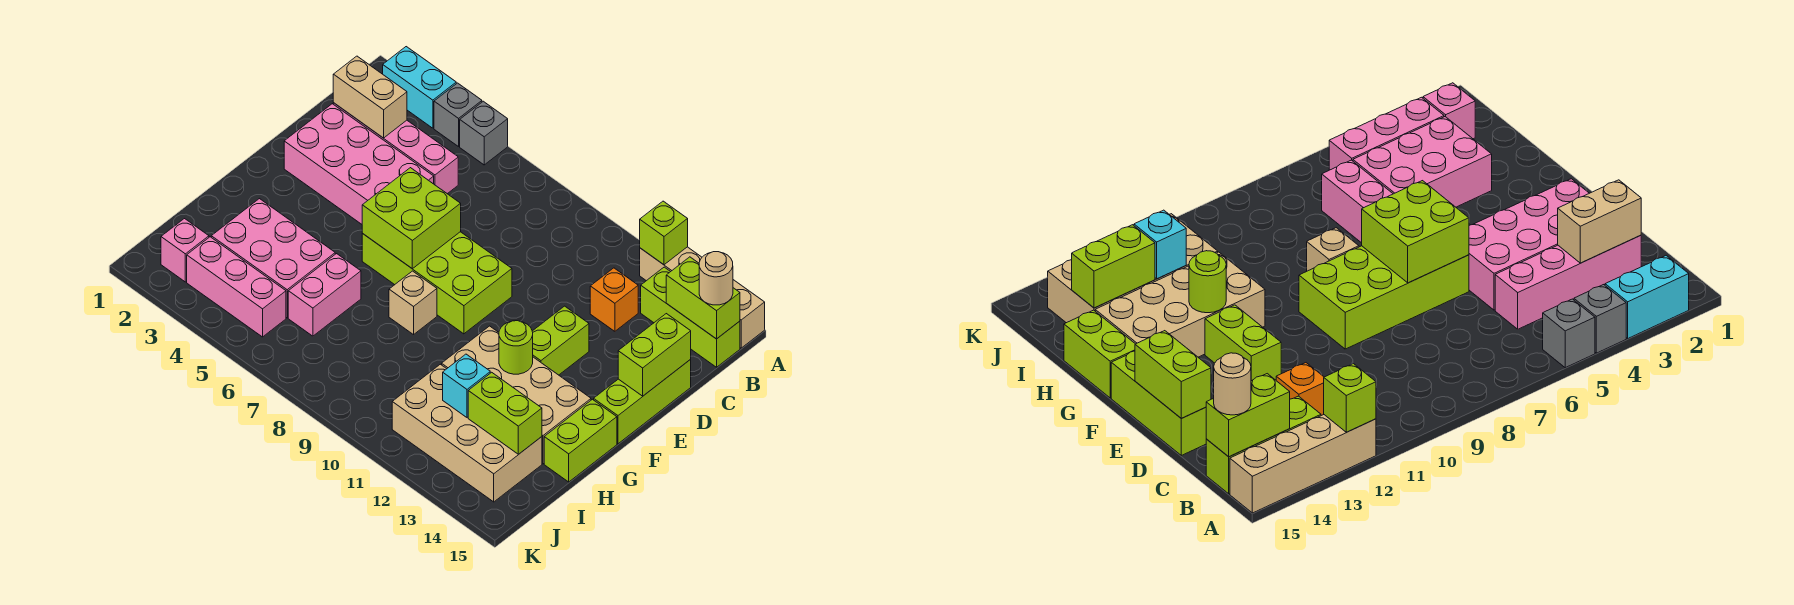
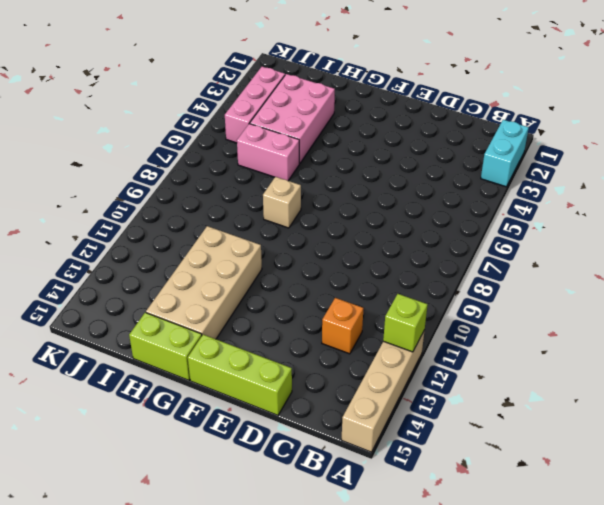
none -> grey 1x1 brick [434,83,482,147]
none -> grey 1x1 brick [460,101,508,165]
none -> lime 1x3 brick [641,267,740,367]

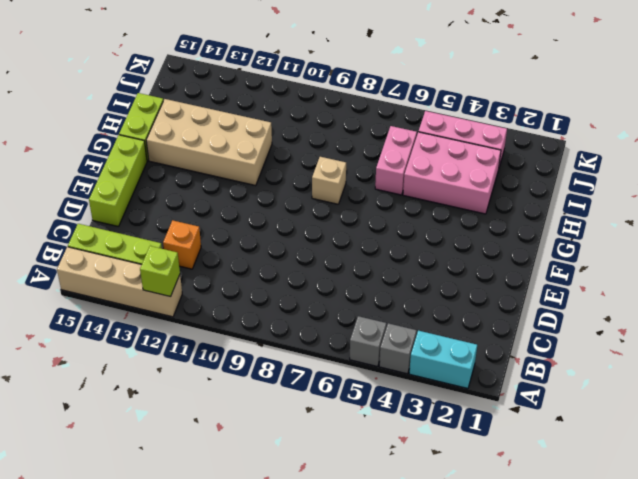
none -> pink 1x4 brick [333,103,458,194]
none -> pink 2x4 brick [284,104,434,224]
none -> lime 2x4 brick [362,232,512,334]

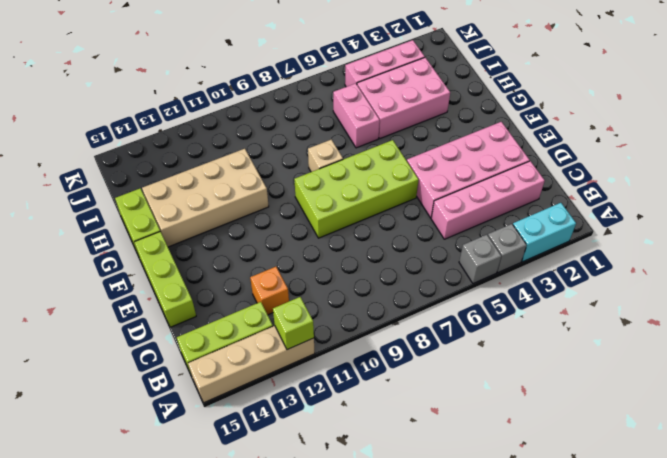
none -> lime 1x2 brick [532,306,589,375]
none -> tan 2x4 brick [392,364,542,502]
none -> pink 1x1 brick [161,219,209,282]

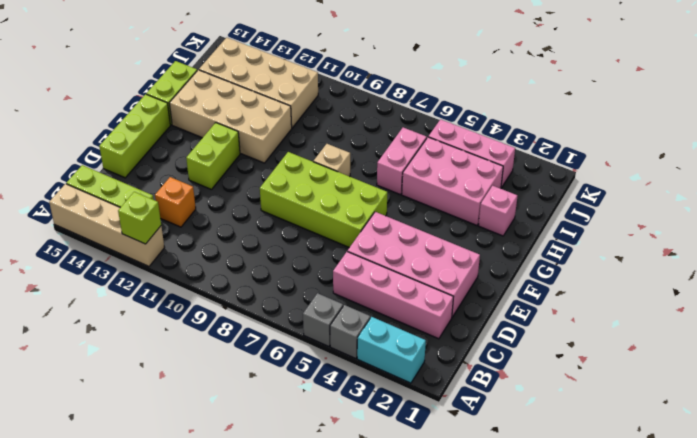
pink 1x1 brick [478,186,517,236] -> pink 1x1 brick moved to [161,219,209,282]
none -> lime 1x2 brick [666,257,740,339]
none -> tan 1x2 brick [333,56,407,138]
none -> lime 1x2 brick [618,314,691,396]

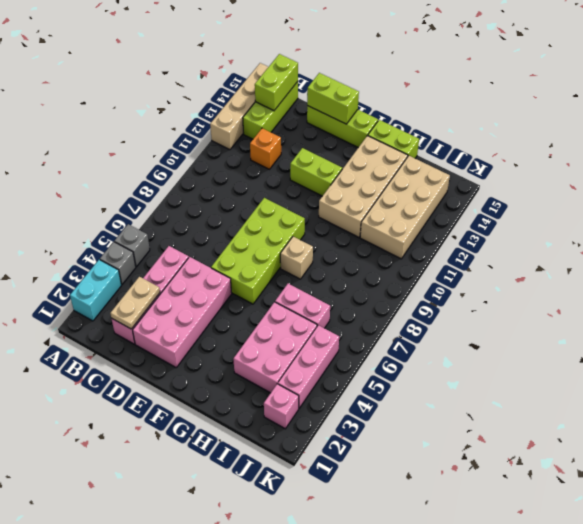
tan 1x2 plate [110,277,160,329] -> tan 1x2 brick [333,56,407,138]
none -> lime 1x1 brick [640,201,688,265]
none -> lime 2x2 brick [362,168,461,269]
none -> lime 1x1 round brick [499,321,533,374]

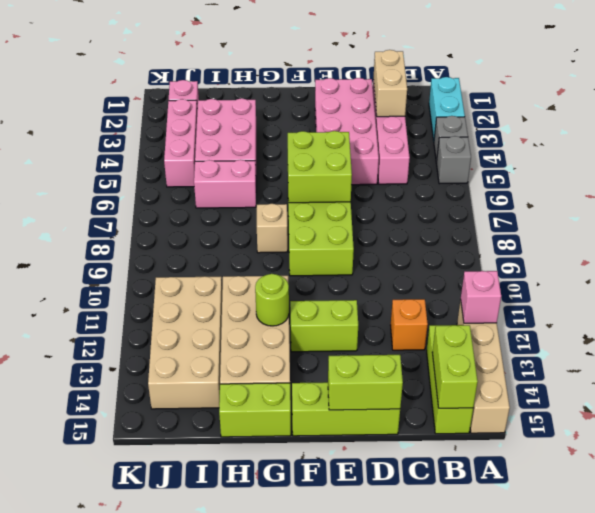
pink 1x1 brick [461,271,501,323] -> lime 1x1 brick [640,201,688,265]
none -> cyan 1x1 brick [443,354,490,417]
none -> lime 1x2 brick [468,372,542,454]
none -> tan 1x1 round brick [699,252,733,305]

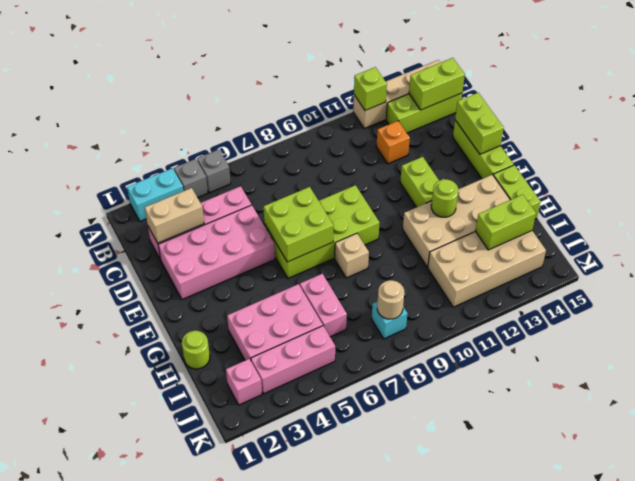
lime 1x1 round brick [182,331,210,369] -> none
cyan 1x1 brick [372,301,408,339] -> cyan 1x1 brick moved to [443,354,490,417]
tan 1x1 round brick [377,280,404,319] -> tan 1x1 round brick moved to [699,252,733,305]

